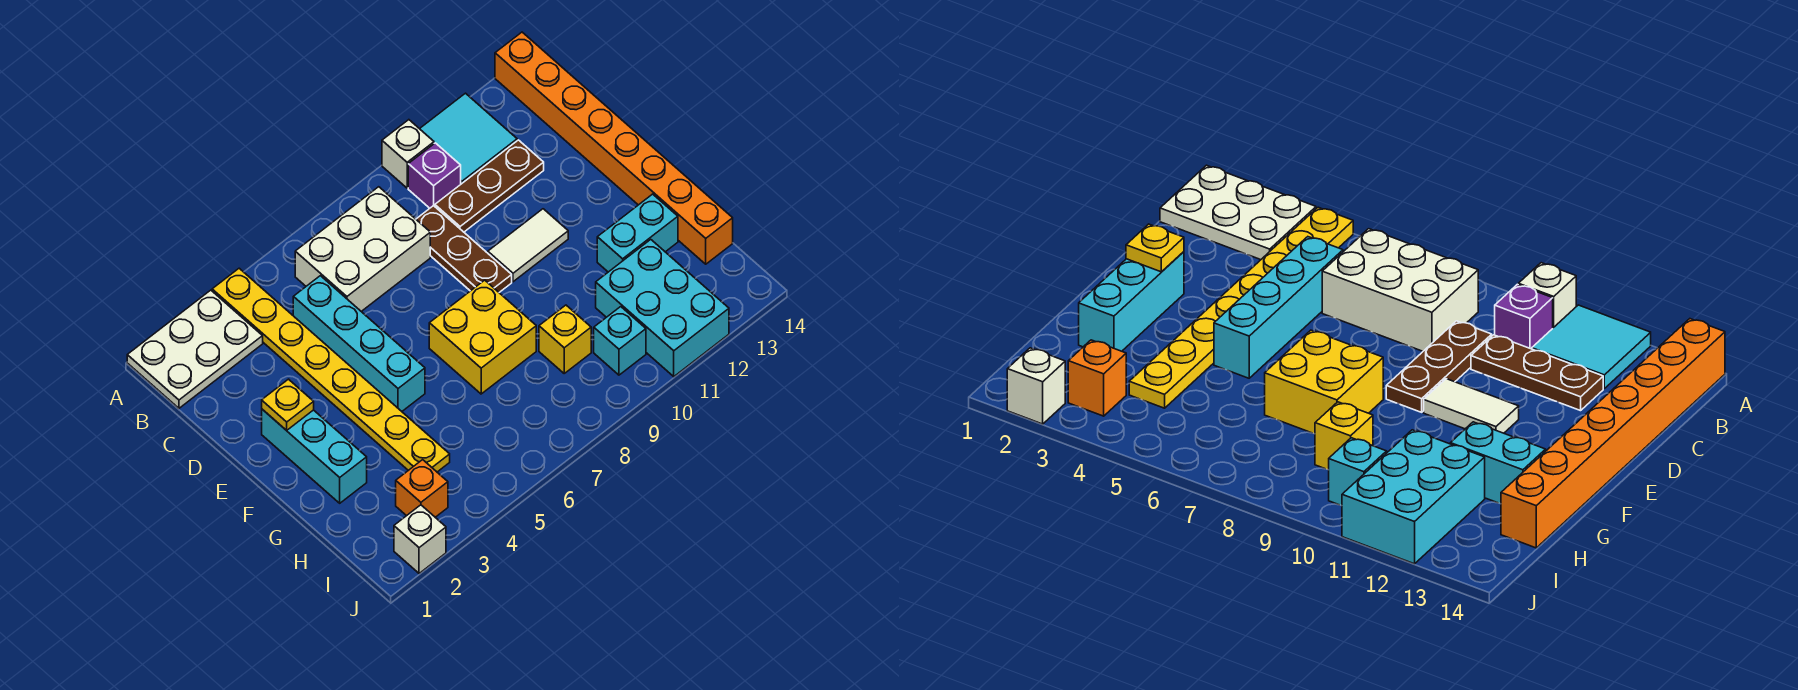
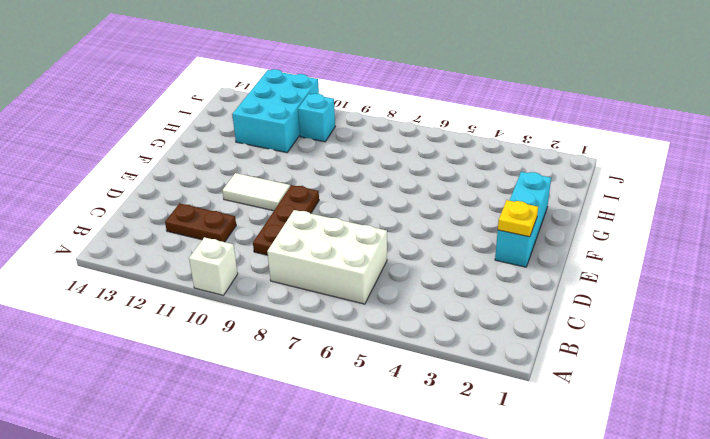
brown 1x2 plate [165,204,236,242] -> brown 1x3 plate [435,140,544,232]
none -> white 2x3 plate [127,290,263,408]
none -> yellow 1x8 plate [212,268,450,472]
none -> cyan 2x2 tile [420,93,517,184]

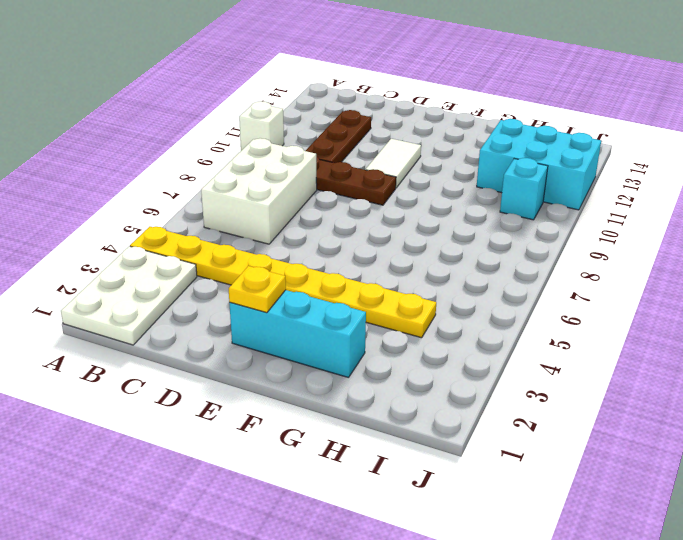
none -> cyan 2x2 tile [420,93,517,184]
none -> orange 1x8 brick [495,32,733,264]
none -> purple 1x1 brick [408,143,461,208]

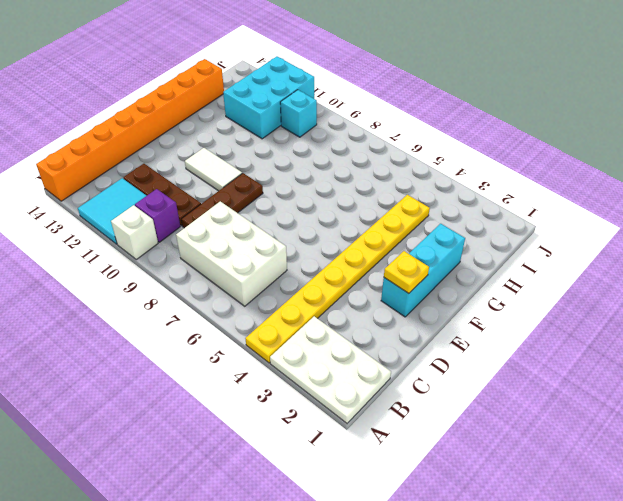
none -> cyan 1x4 brick [293,276,425,411]
none -> yellow 2x2 brick [429,280,536,394]
none -> cyan 1x2 brick [597,194,678,272]

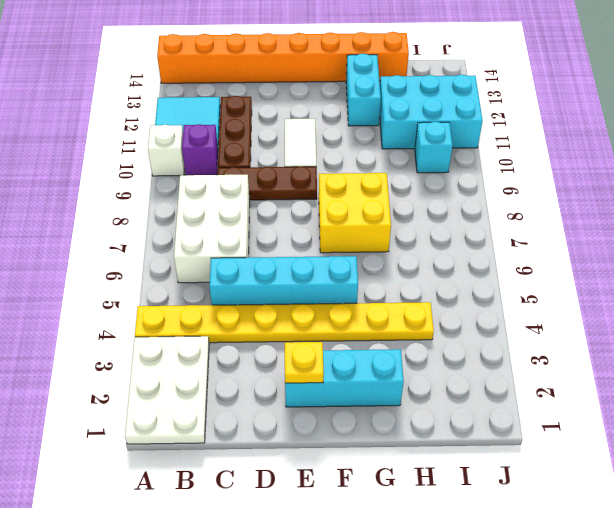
none -> yellow 1x1 brick [539,305,591,373]
none -> orange 1x1 brick [396,460,448,517]
none -> white 1x1 brick [394,505,446,573]

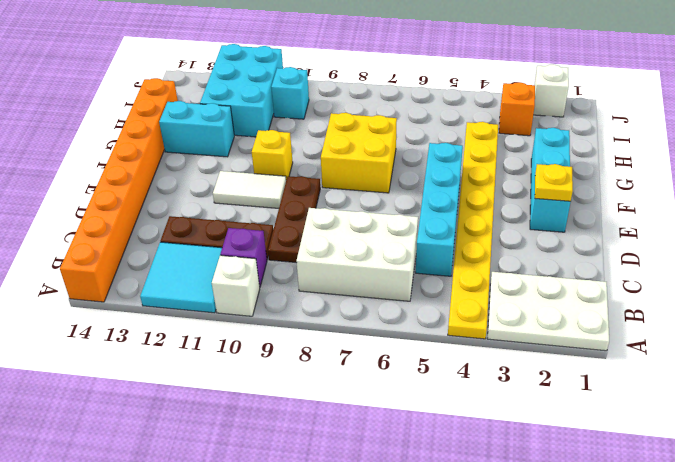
yellow 1x1 brick [252,130,293,180] -> yellow 1x1 brick moved to [539,305,591,373]

